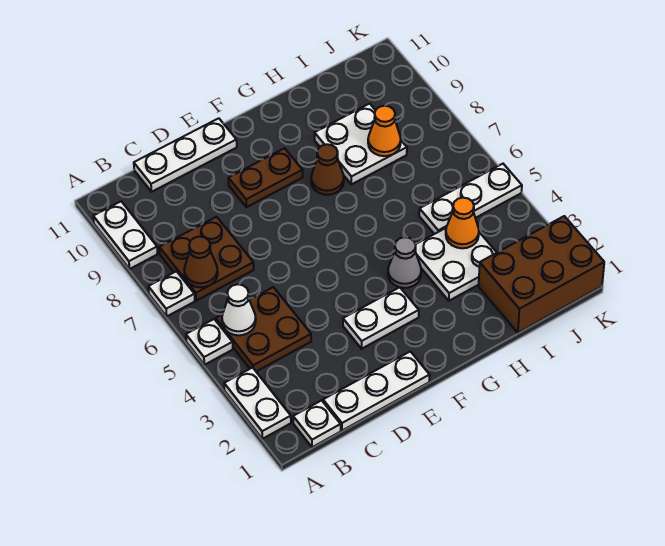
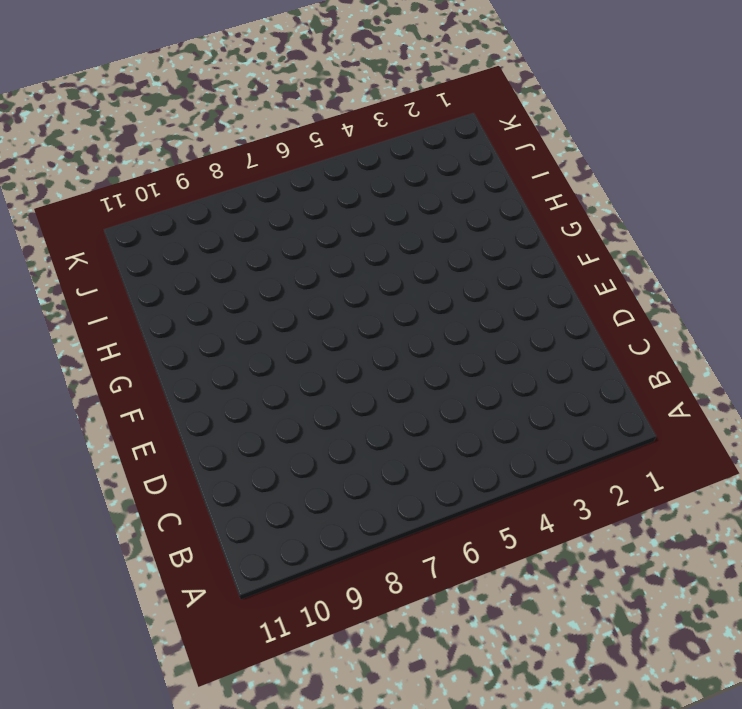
none -> white 1x2 plate [224,368,291,439]
none -> white 1x1 plate [186,319,233,365]
none -> white 1x1 plate [148,271,195,316]

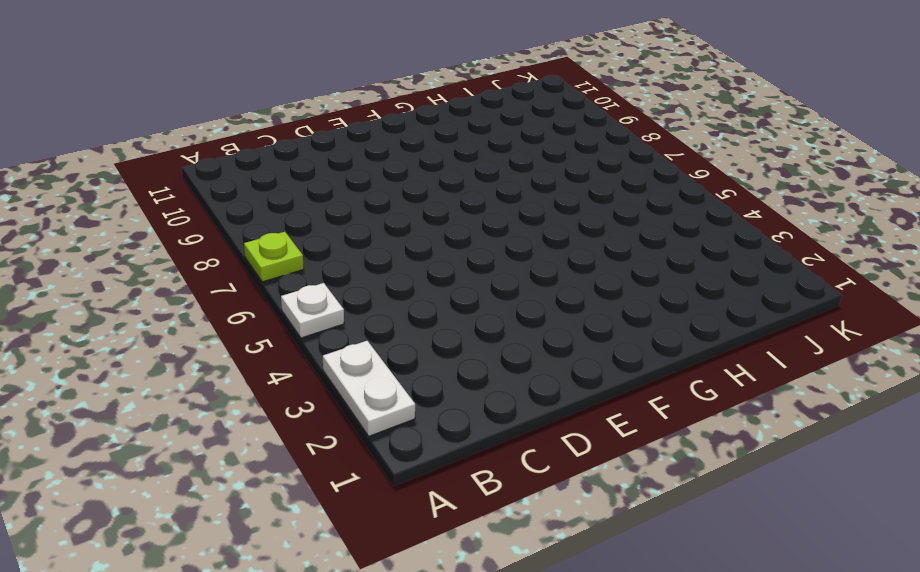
lime 1x1 plate [244,232,304,282] -> white 1x1 plate [148,271,195,316]
none -> white 1x2 plate [93,202,158,269]
none -> white 1x1 plate [293,400,341,447]
none -> brown 2x2 plate [216,287,311,372]

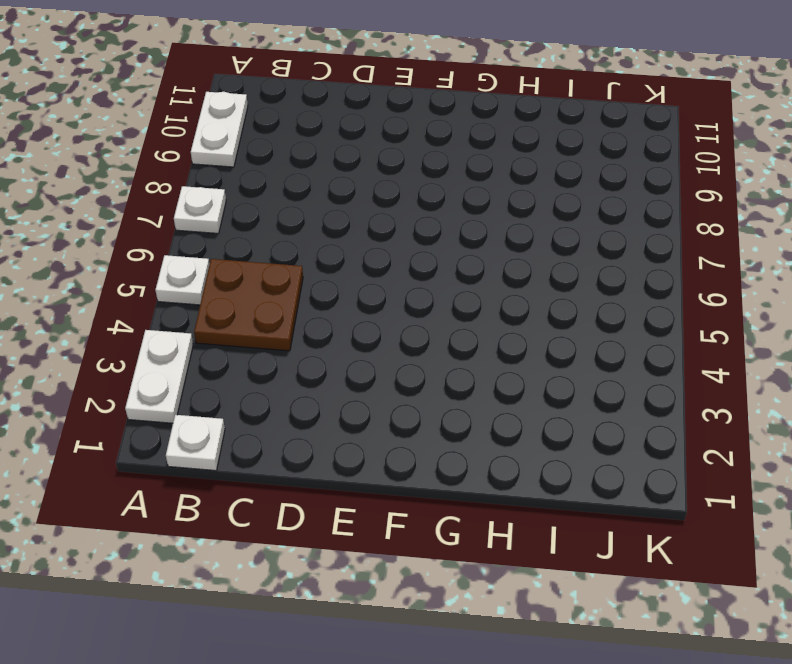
none -> brown 2x2 plate [159,217,254,301]
none -> white 1x3 plate [323,351,430,431]
none -> white 1x3 plate [134,118,237,192]

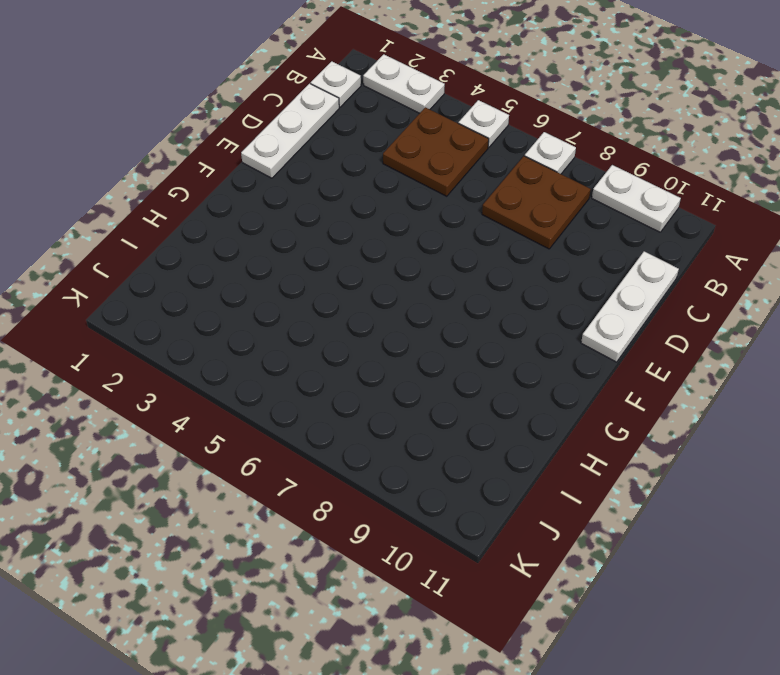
none -> white 1x2 plate [343,287,419,349]
none -> brown 1x2 plate [228,148,303,207]
none -> grey 1x1 cone [388,237,421,288]

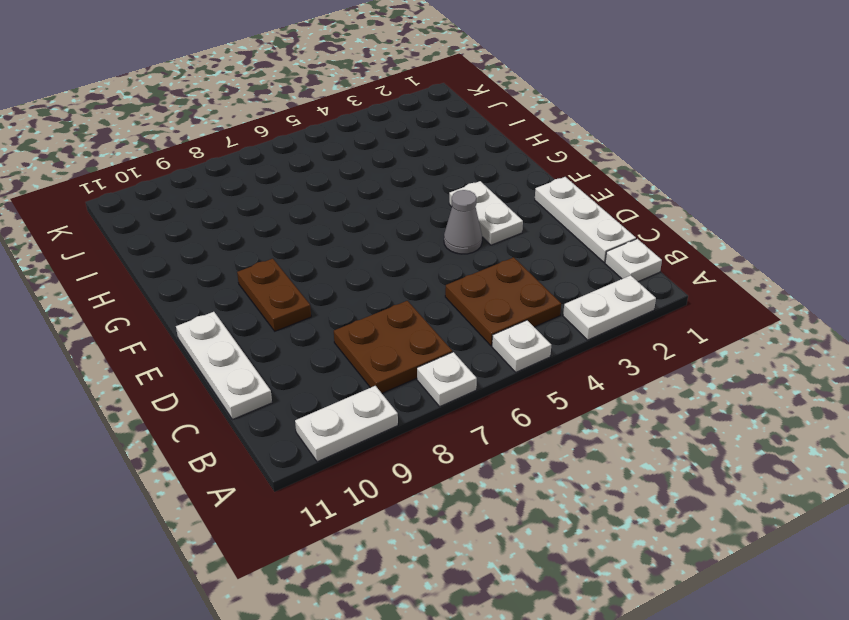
grey 1x1 cone [444,190,482,254] -> grey 1x1 cone moved to [388,237,421,288]
none -> brown 1x1 cone [311,144,344,195]
none -> white 2x2 plate [415,228,497,301]
none -> white 2x2 plate [314,104,407,184]

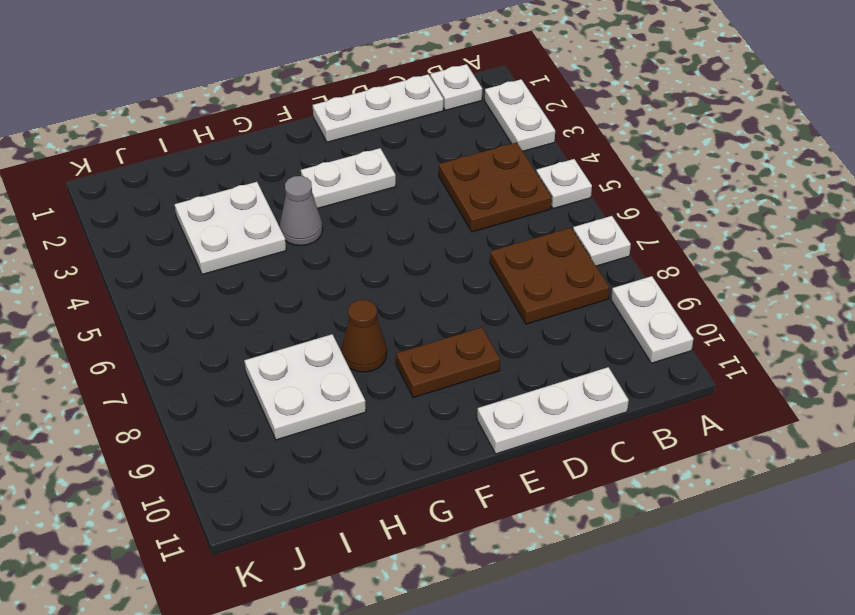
none -> brown 2x3 brick [479,216,604,333]
none -> white 1x3 plate [419,164,522,234]
none -> white 1x1 cone [222,284,256,335]

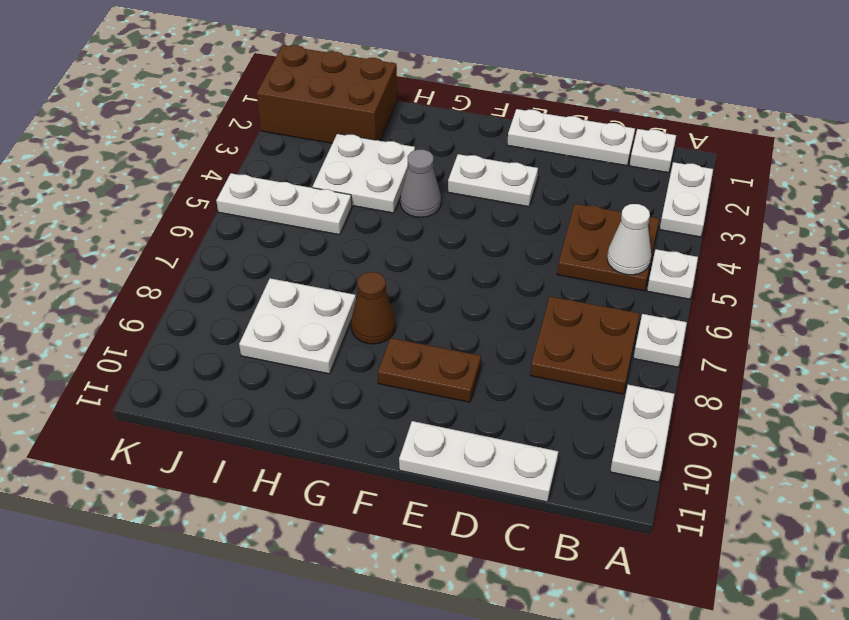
none -> brown 1x1 cone [184,237,218,287]
none -> orange 1x1 cone [446,198,479,248]
none -> orange 1x1 cone [368,106,401,156]

